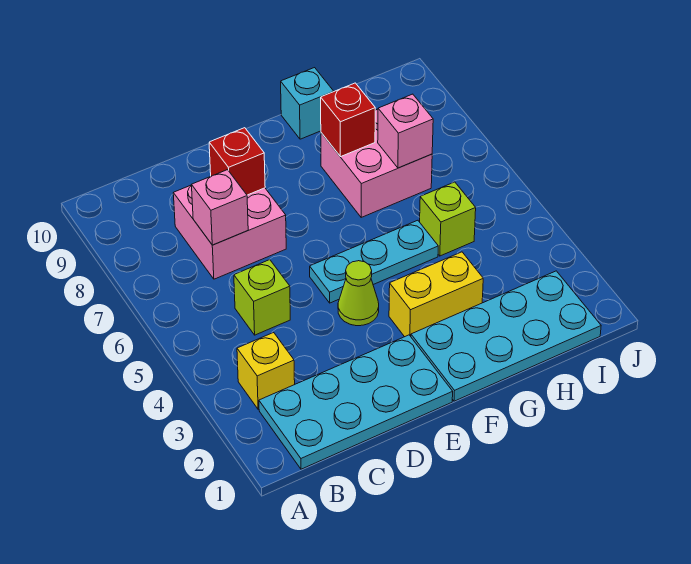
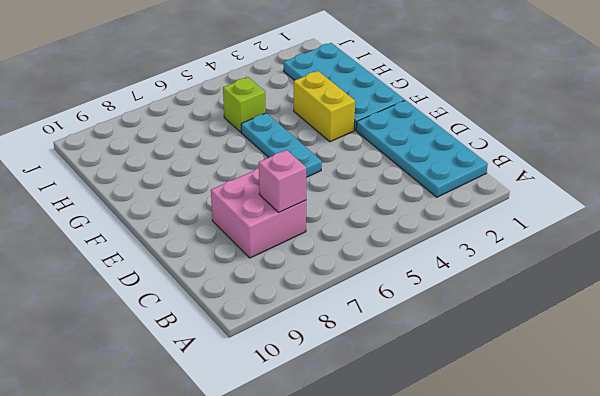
none -> yellow 1x1 brick [237,333,295,409]
none -> lime 1x1 brick [234,260,290,335]
none -> lime 1x1 cone [338,261,379,326]

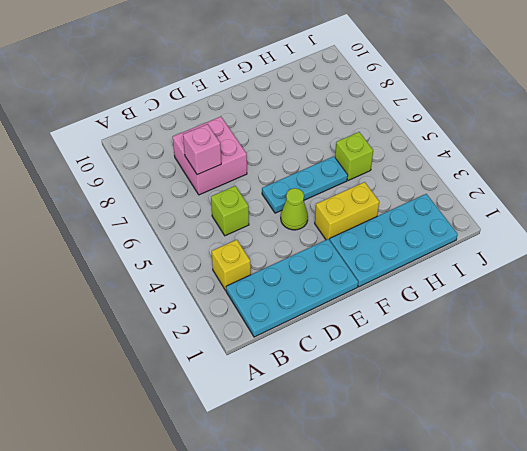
none -> pink 2x2 brick [321,109,432,217]
none -> cyan 1x1 brick [281,68,334,139]
none -> red 1x1 brick [209,128,265,195]

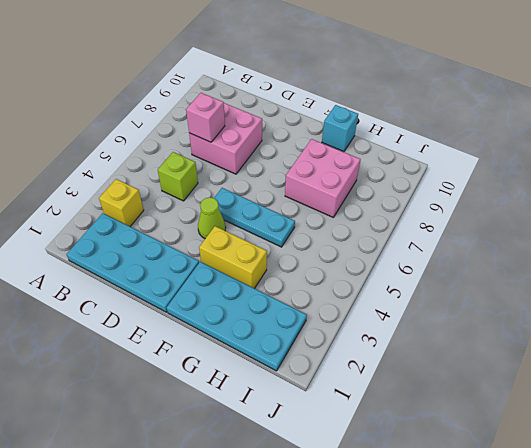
none -> lime 1x1 brick [420,182,476,256]
none -> red 1x1 brick [209,128,265,195]
none -> red 1x1 brick [321,83,375,157]

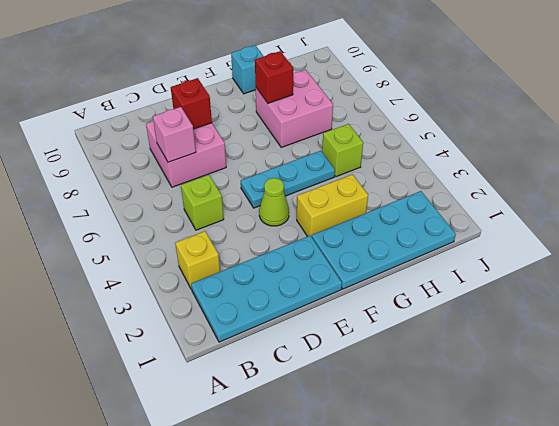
none -> pink 1x1 brick [378,94,433,168]

